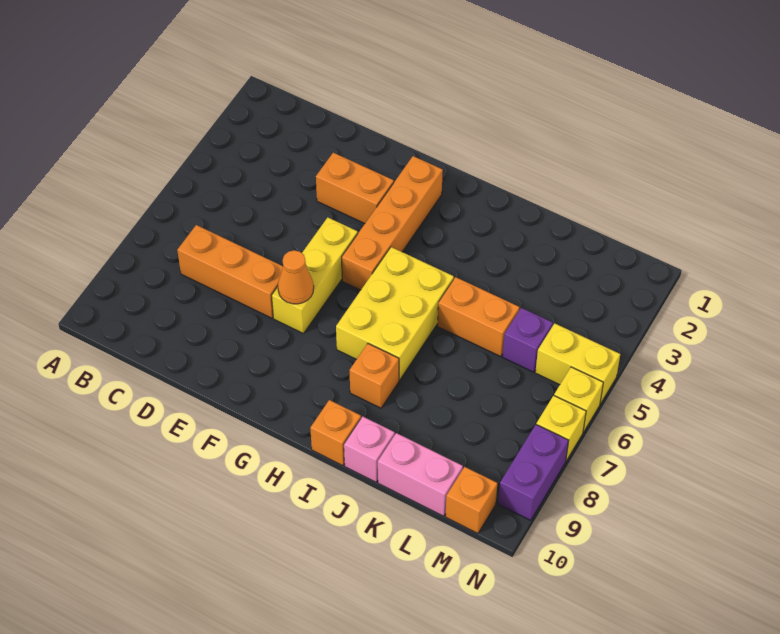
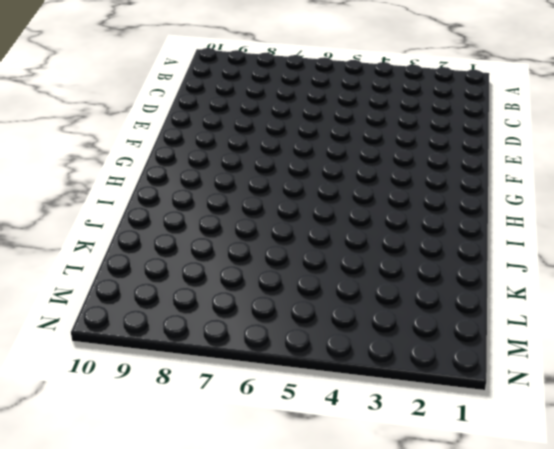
none -> orange 1x3 brick [177,225,283,318]
none -> orange 1x2 brick [316,153,394,223]
none -> yellow 1x3 brick [272,217,358,334]

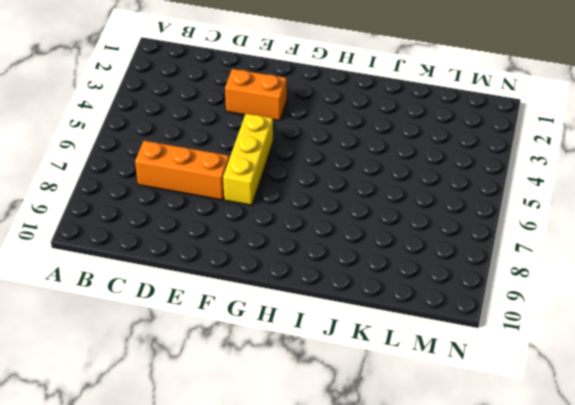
none -> orange 1x4 brick [342,156,443,290]
none -> yellow 2x3 brick [336,247,454,380]
none -> orange 1x1 brick [350,344,399,408]

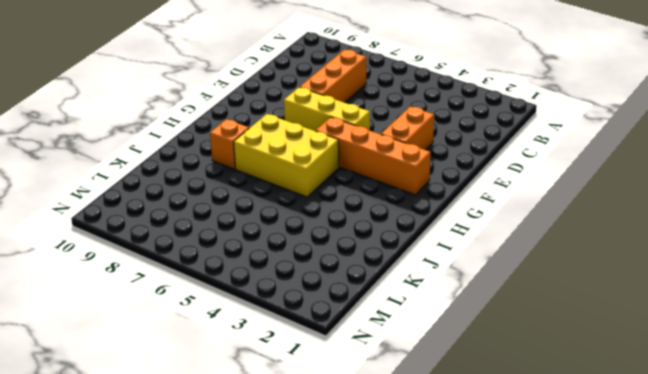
none -> orange 1x1 brick [310,400,361,466]
none -> orange 1x2 brick [438,277,519,357]
none -> pink 1x1 brick [344,416,395,482]

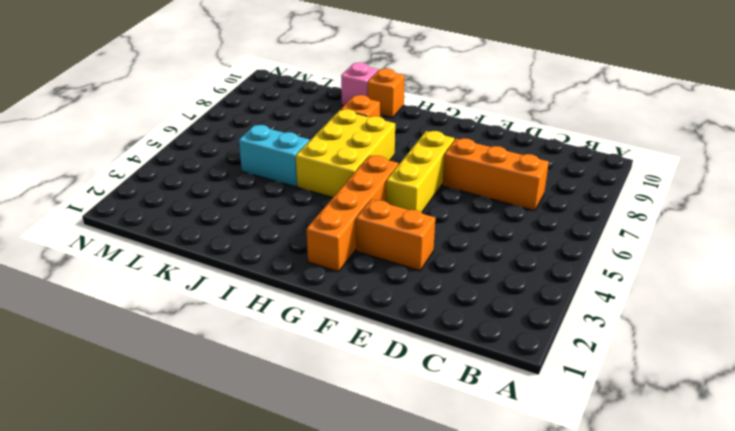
cyan 1x2 brick [239,125,309,187] -> orange 1x2 brick [438,277,519,357]
none -> pink 1x2 brick [378,433,463,516]
none -> purple 1x1 brick [503,308,553,372]
none -> yellow 1x2 brick [535,323,620,404]

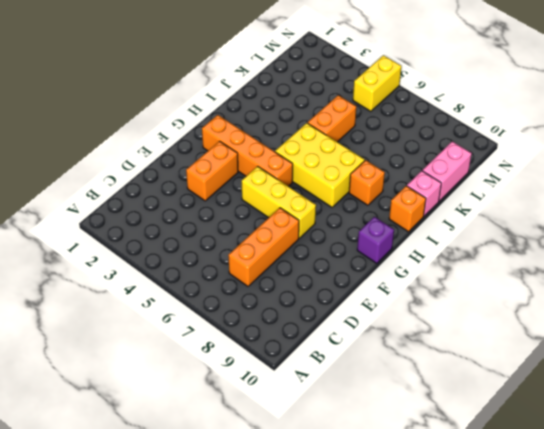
purple 1x1 brick [357,217,394,263] -> purple 1x1 brick moved to [503,308,553,372]
none -> orange 1x1 brick [445,467,497,533]
none -> yellow 1x1 brick [554,367,603,432]
none -> yellow 1x1 brick [536,395,586,461]

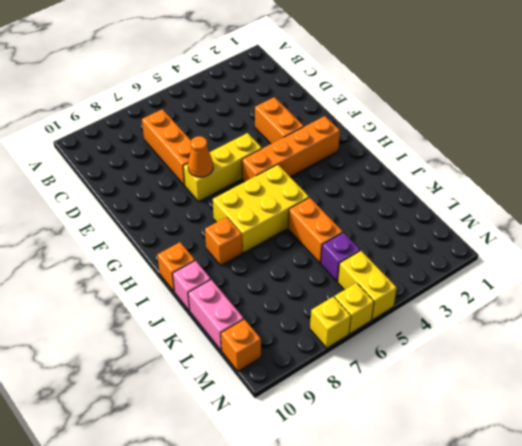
none -> purple 1x2 brick [498,425,569,520]

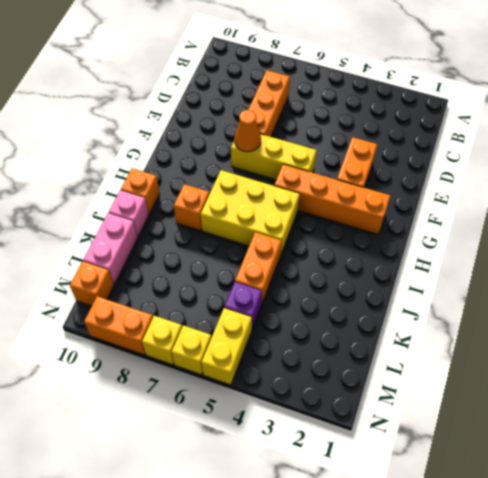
orange 1x2 brick [84,296,153,355] -> purple 1x2 brick [498,425,569,520]

